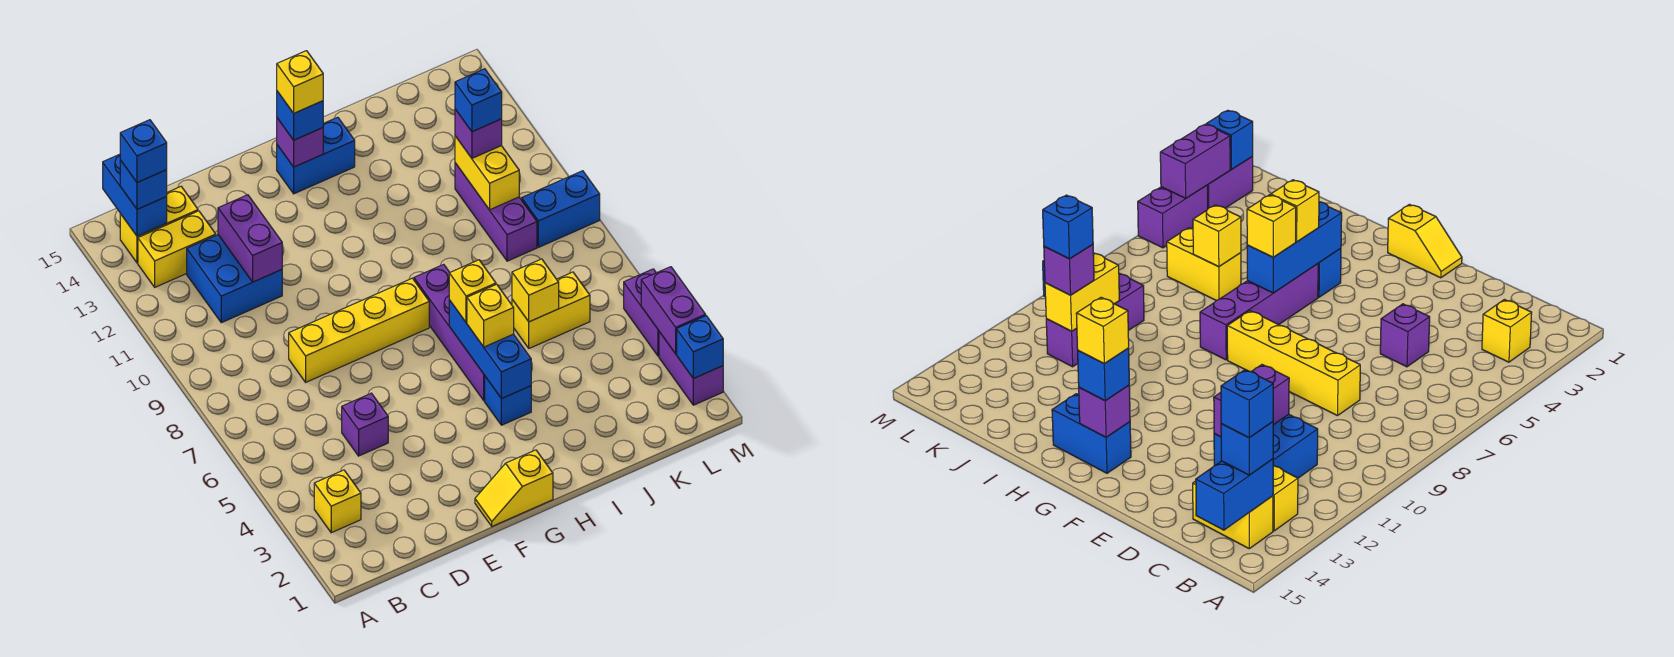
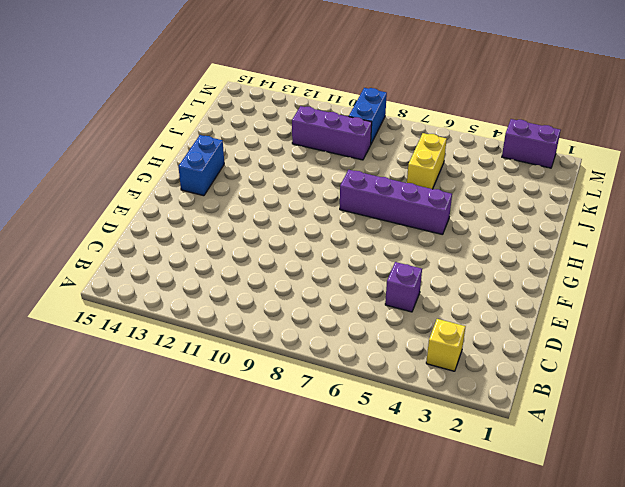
none -> yellow 1x2 brick [138,211,216,287]
none -> yellow 1x2 brick [120,187,198,263]
none -> blue 2x2 brick [187,235,282,323]
none -> yellow 1x4 brick [289,278,429,382]

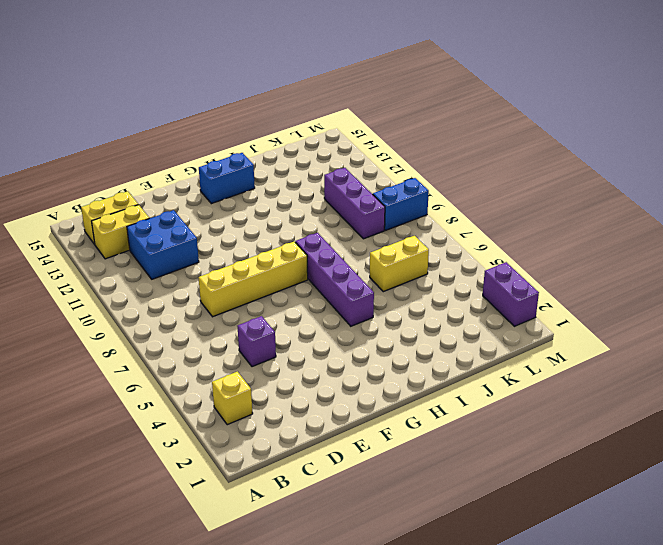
none -> yellow 1x2 slope [475,450,553,526]
none -> blue 1x1 brick [485,377,531,425]
none -> purple 1x2 brick [624,269,659,356]
none -> blue 1x2 brick [103,154,167,236]

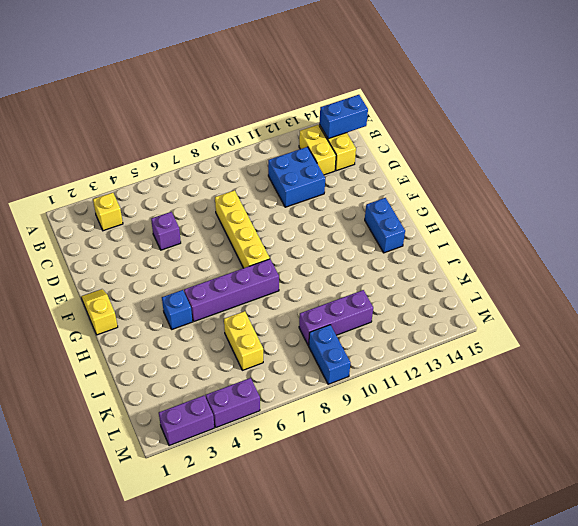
none -> purple 1x2 brick [218,195,282,282]
none -> purple 1x1 brick [277,118,323,167]
none -> blue 1x3 brick [449,300,531,399]
none -> yellow 1x1 brick [512,259,559,322]

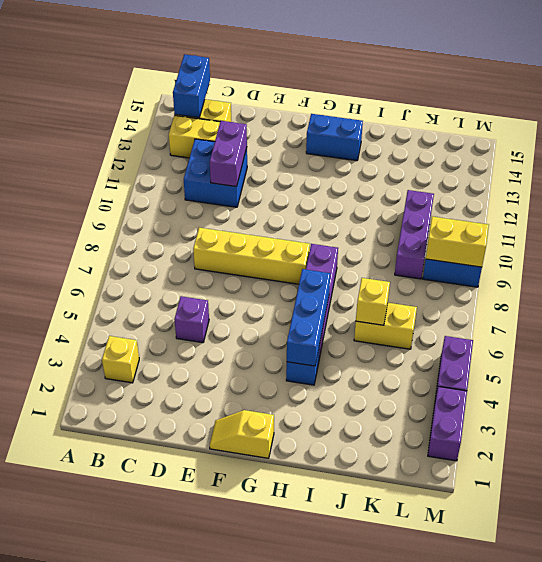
yellow 1x2 brick [426,216,489,267] -> yellow 1x2 brick turned to [455,136,519,210]
none -> purple 1x1 brick [277,118,323,167]
none -> blue 1x1 brick [677,316,723,379]
none -> purple 1x2 brick [641,267,706,354]
none -> blue 1x1 brick [120,160,167,209]

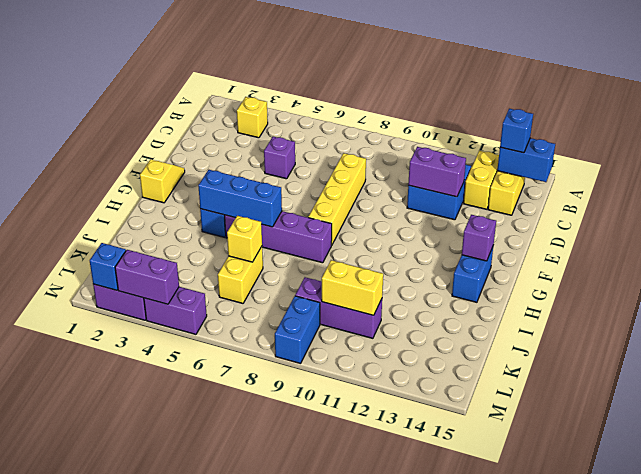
none -> blue 1x1 brick [277,91,323,140]
none -> yellow 1x1 brick [467,284,514,347]
none -> yellow 1x1 brick [449,260,496,323]
none -> purple 1x1 brick [455,109,502,158]

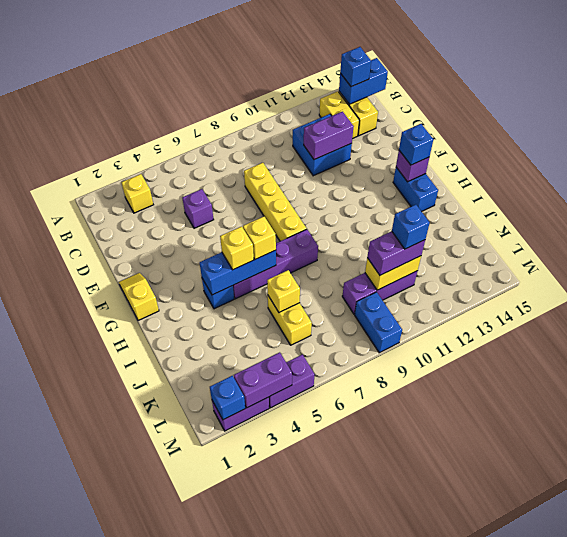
purple 1x2 brick [367,231,425,275] -> purple 1x1 brick [455,109,502,158]
none -> blue 1x1 brick [120,120,167,183]
none -> yellow 1x1 brick [277,51,323,113]

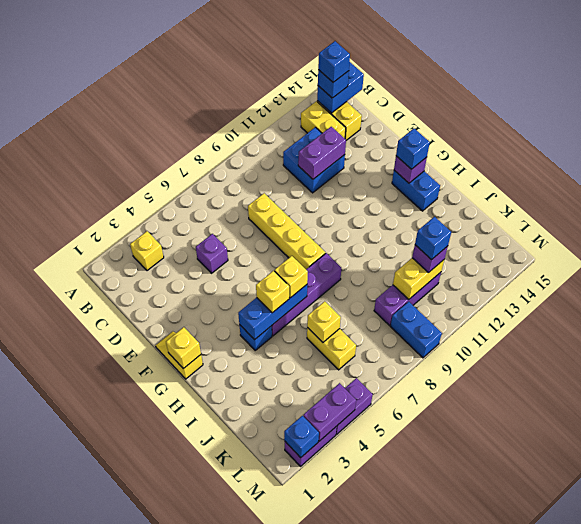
yellow 1x1 brick [166,327,201,369] -> yellow 1x1 brick moved to [277,51,323,113]

